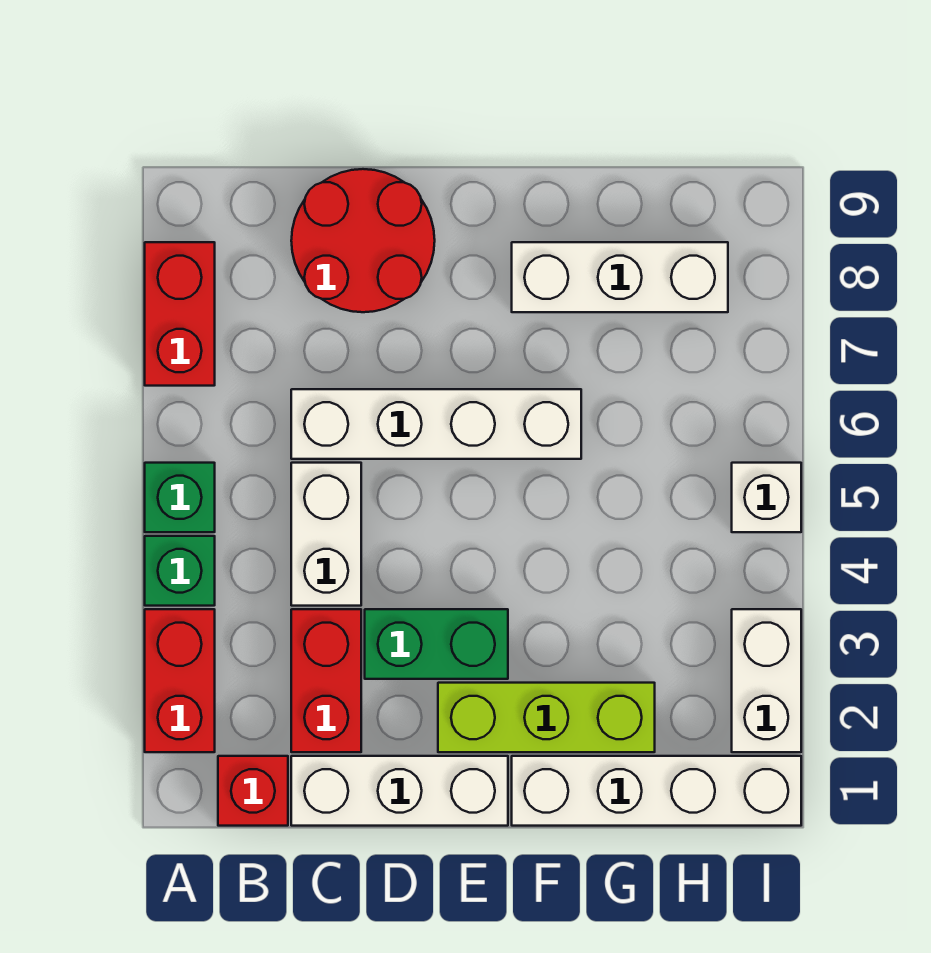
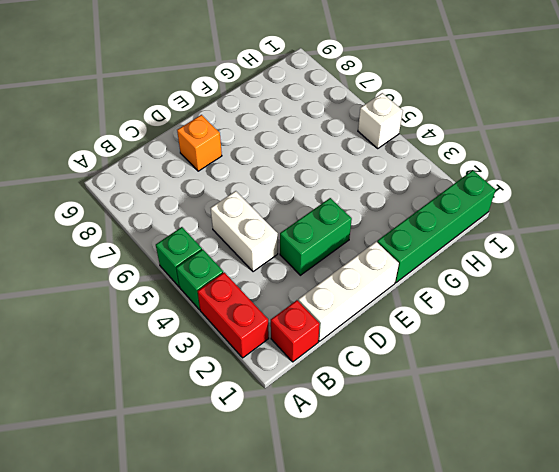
orange 1x1 brick [177,115,222,171] -> red 2x2 round brick [291,169,435,312]
green 1x4 brick [377,170,496,283] -> white 1x4 brick [512,756,801,826]
none -> red 1x2 brick [145,242,215,386]
none -> red 1x2 brick [291,609,361,752]
none -> white 1x4 brick [291,389,581,459]

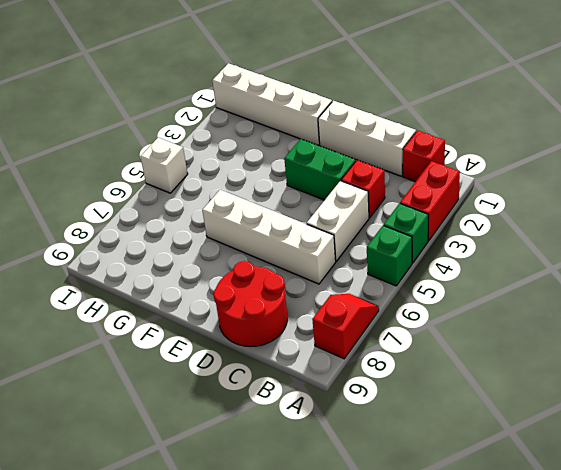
red 1x2 slope [312,294,379,359] -> red 1x2 brick [145,242,215,386]
red 1x1 brick [341,160,385,218] -> red 1x2 brick [291,609,361,752]
none -> lime 1x3 brick [438,683,655,752]
none -> white 1x3 brick [512,242,728,312]
none -> white 1x2 brick [732,609,801,752]

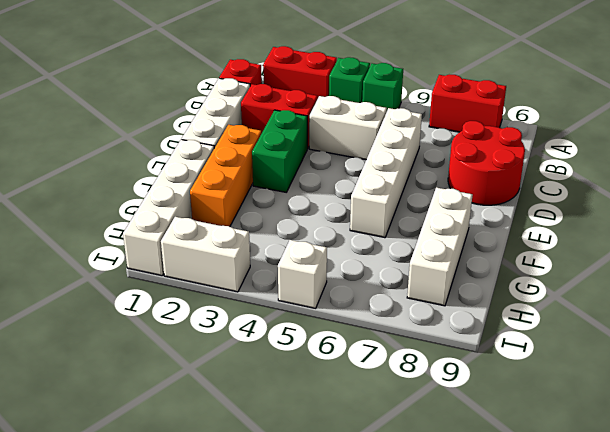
orange 1x3 brick [190,125,262,227] -> lime 1x3 brick [438,683,655,752]

